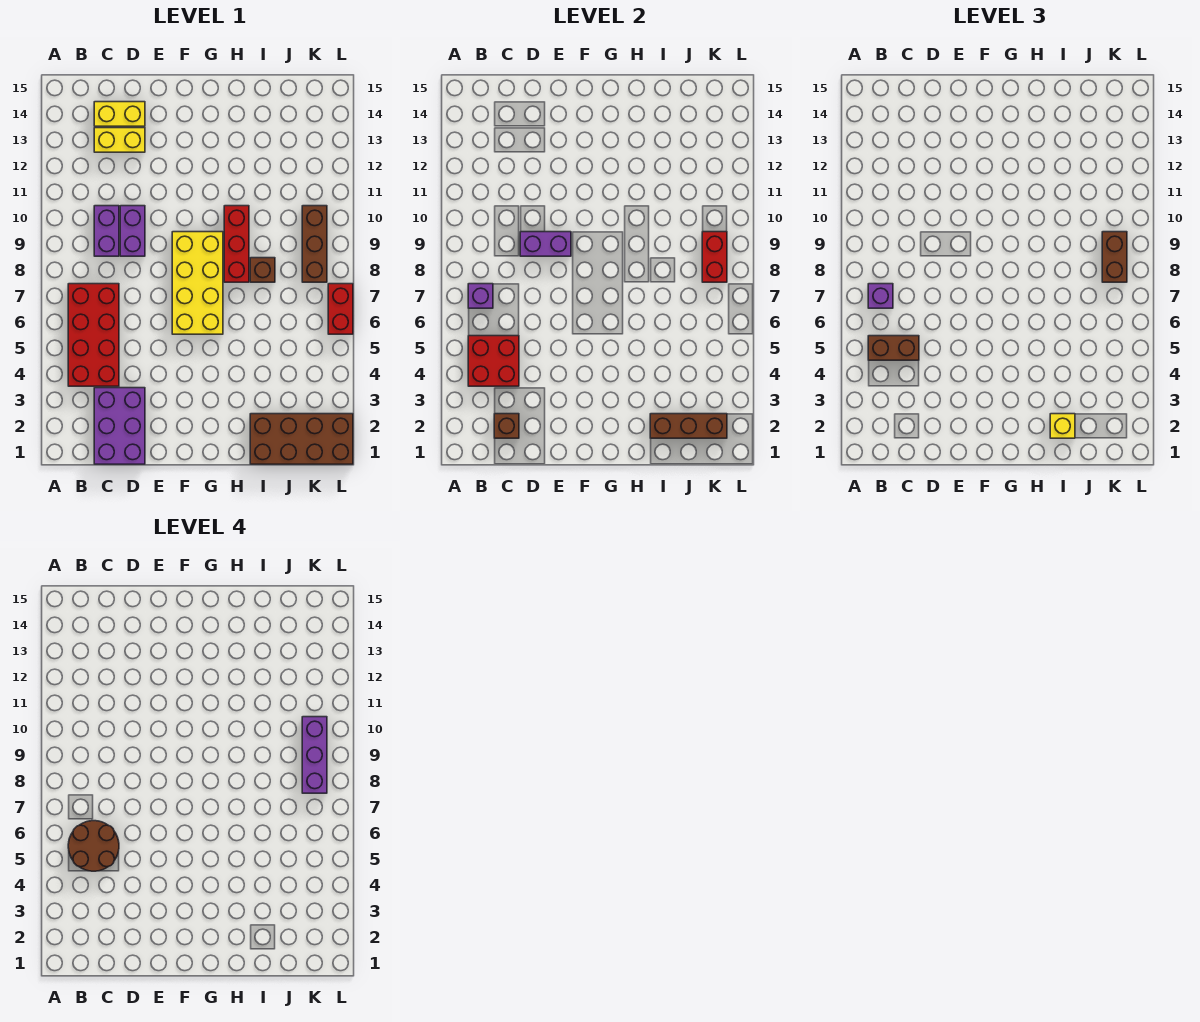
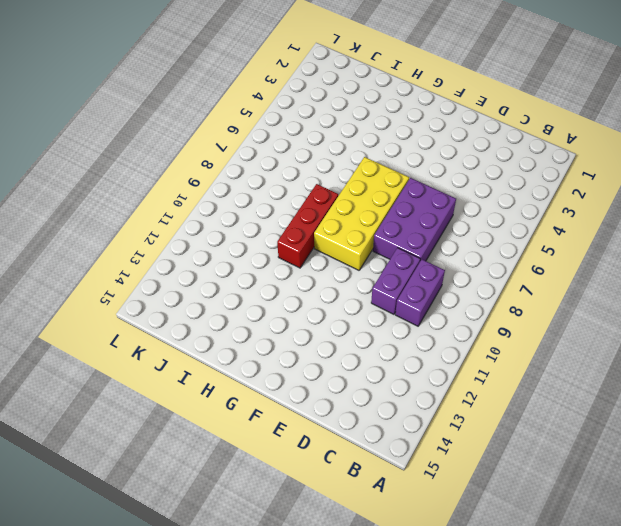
purple 2x3 brick [373,178,456,261] -> purple 2x3 brick moved to [94,388,145,464]
none -> red 2x4 brick [68,284,119,386]
none -> yellow 1x2 brick [94,128,145,152]
none -> yellow 1x2 brick [94,102,145,126]

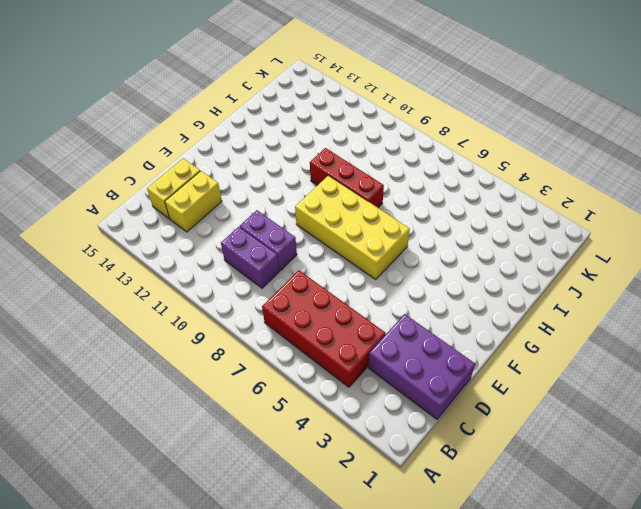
none -> brown 2x4 brick [250,414,353,464]
none -> brown 1x1 brick [250,258,275,282]
none -> brown 1x3 brick [302,206,327,282]

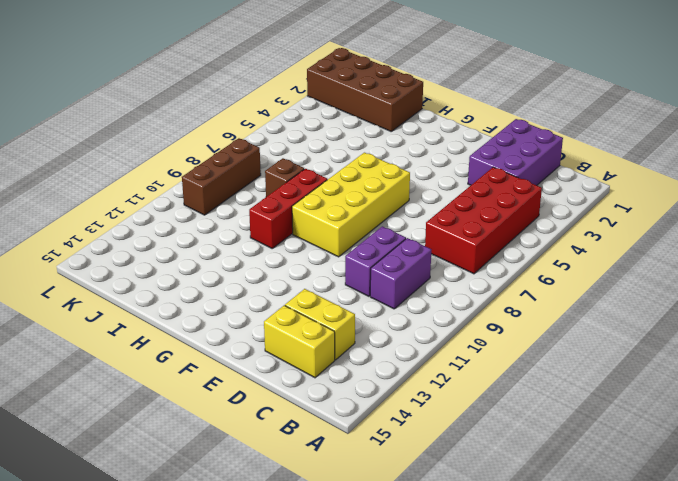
none -> red 1x2 brick [328,284,353,334]
none -> red 2x2 brick [468,336,519,386]
none -> purple 1x1 brick [468,284,493,308]

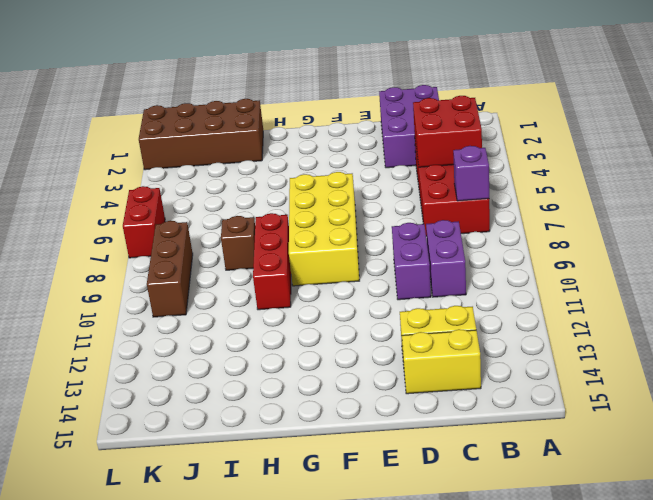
none -> brown 1x1 brick [494,414,519,438]
none -> purple 1x2 brick [520,232,571,256]
none -> brown 1x3 brick [650,414,727,438]

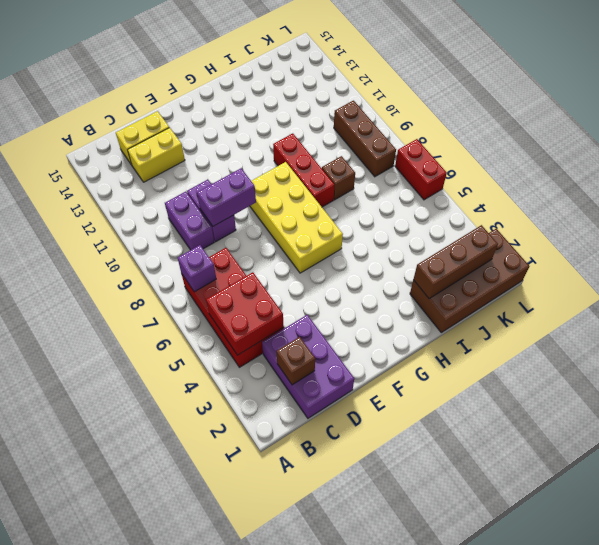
none -> red 1x2 brick [702,232,727,282]
none -> brown 1x2 brick [868,336,919,360]
none -> purple 1x1 brick [868,284,893,308]

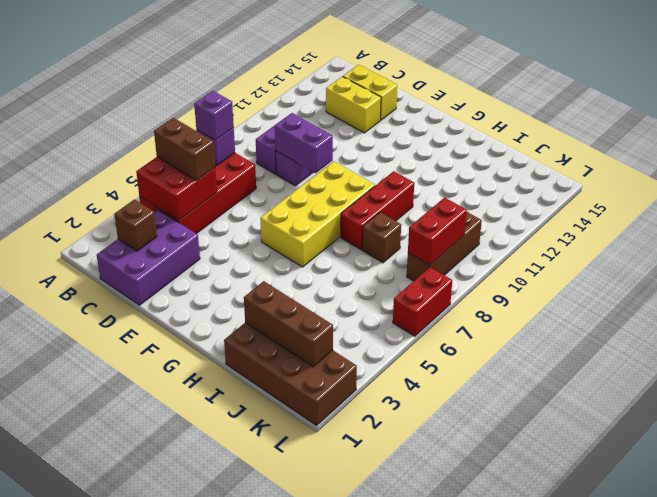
none -> yellow 1x1 brick [1050,414,1075,438]
none -> brown 1x2 brick [1102,232,1127,282]
none -> brown 2x2 round brick [68,821,119,871]

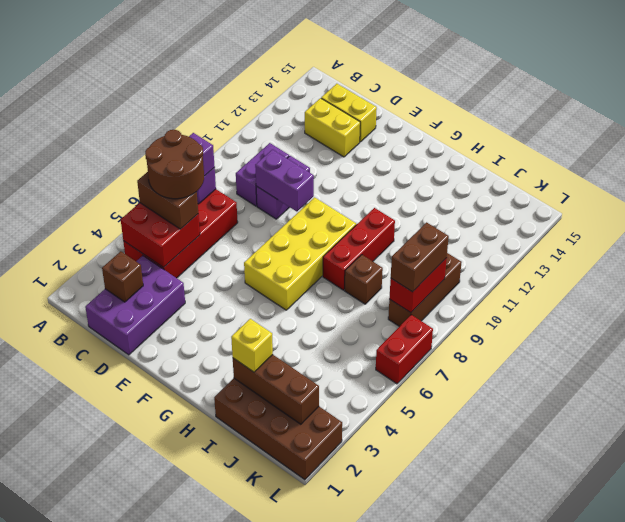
none -> purple 1x3 brick [302,717,327,793]

